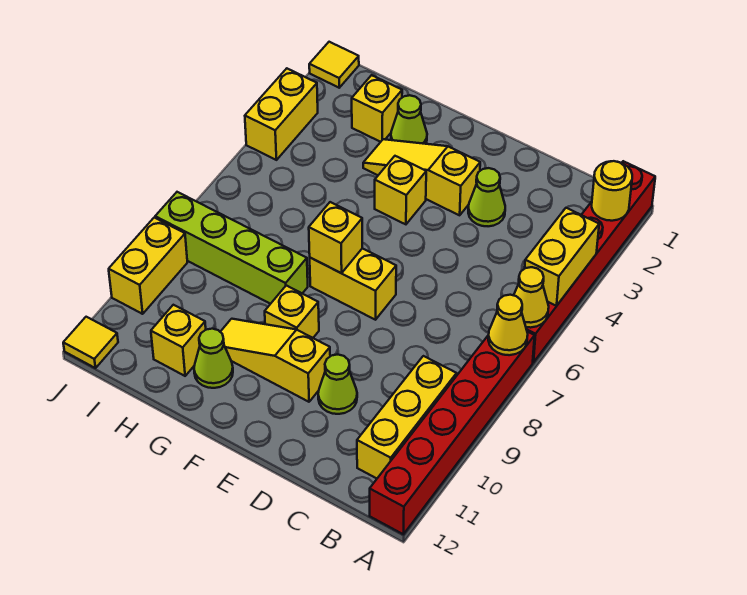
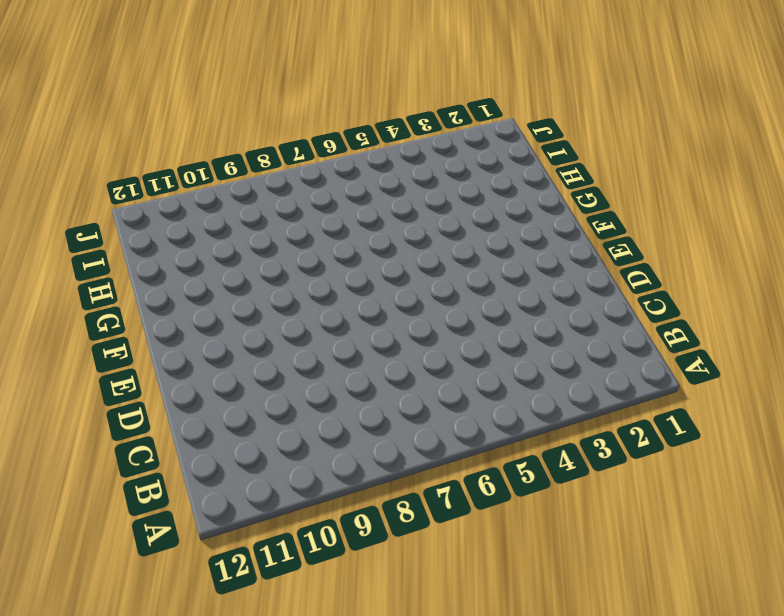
none -> red 1x6 brick [526,161,655,362]
none -> red 1x6 brick [370,332,535,534]
none -> yellow 1x3 brick [357,356,457,478]

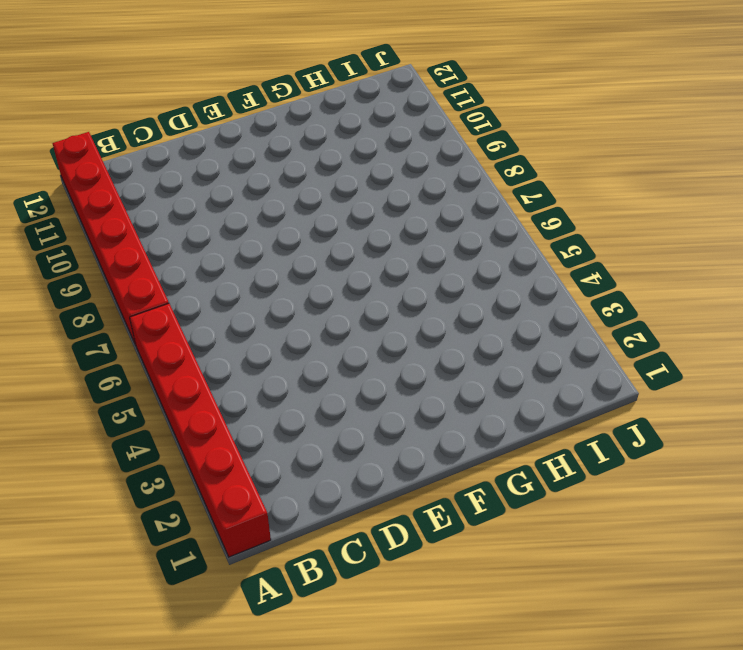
none -> yellow 1x3 brick [357,356,457,478]
none -> lime 1x1 cone [468,168,505,226]
none -> lime 1x1 cone [318,355,357,414]

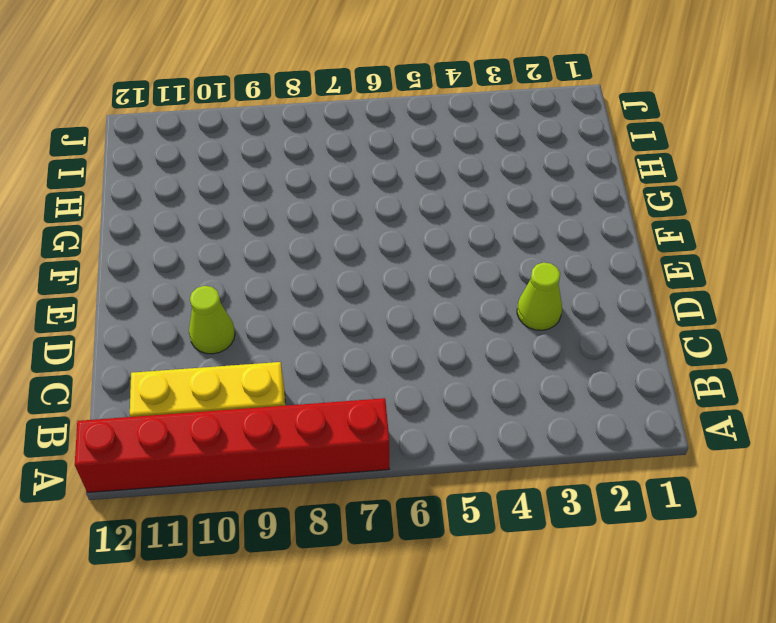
none -> red 1x6 brick [526,161,655,362]
none -> yellow 1x3 slope [363,139,480,215]
none -> yellow 1x2 brick [310,248,396,320]

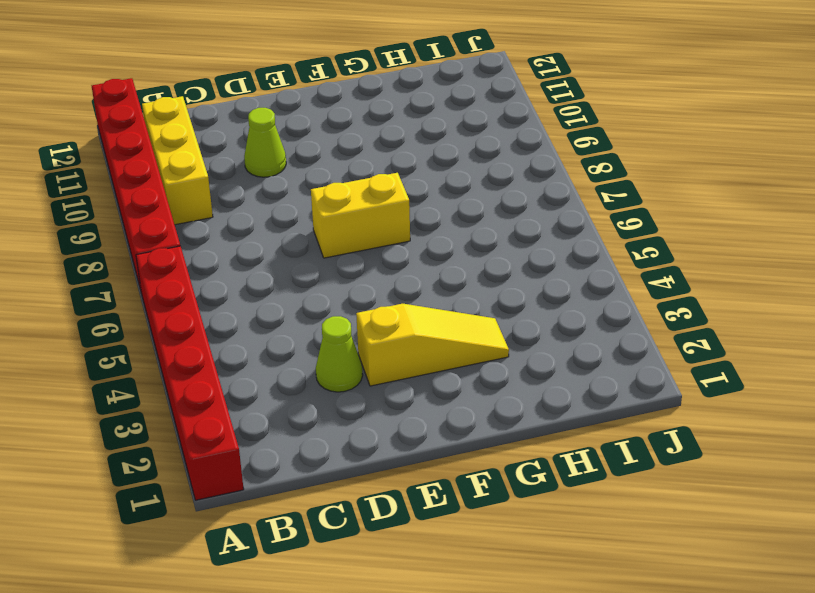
none -> yellow 1x3 slope [221,319,330,402]
none -> yellow 1x1 brick [375,156,426,224]
none -> yellow 1x1 brick [265,285,319,338]

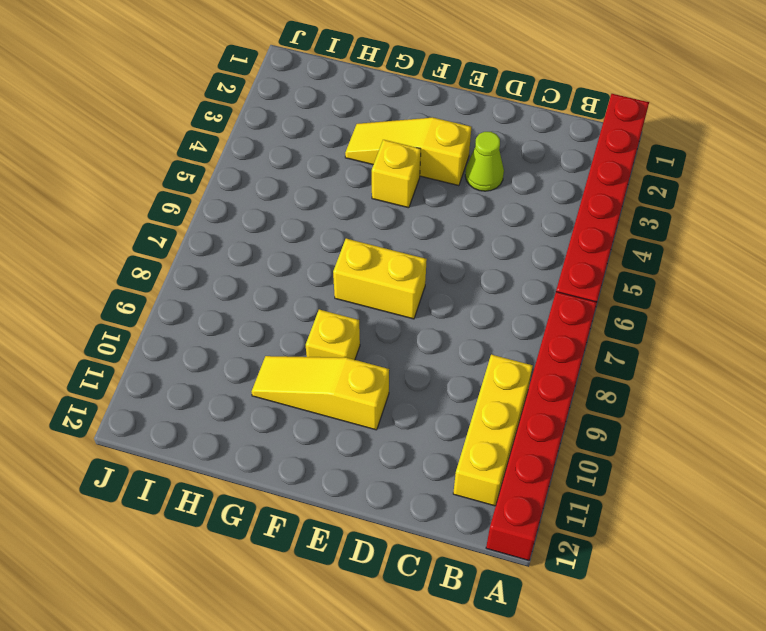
none -> lime 1x1 cone [318,355,357,414]
none -> lime 1x1 cone [391,95,427,144]
none -> lime 1x4 brick [155,192,308,304]

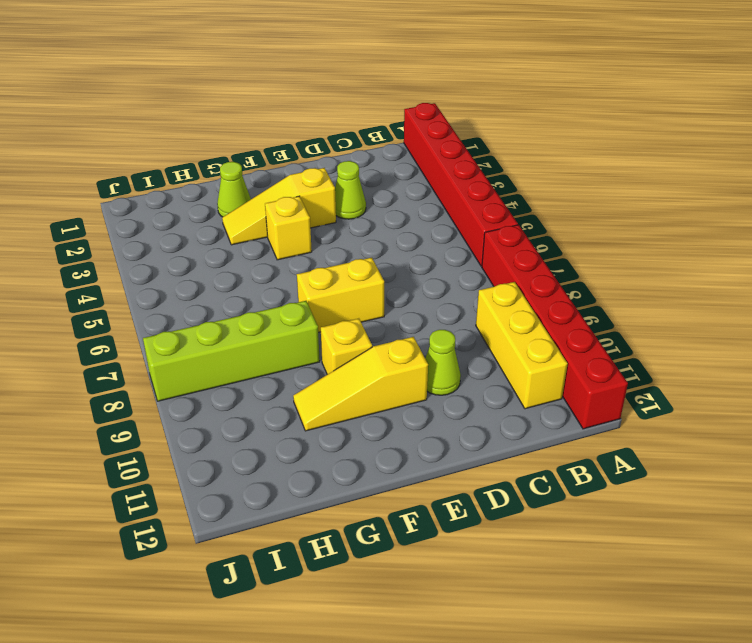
none -> lime 1x1 cone [194,329,233,388]
none -> yellow 1x1 brick [352,75,402,142]
none -> yellow 1x1 brick [151,305,206,376]

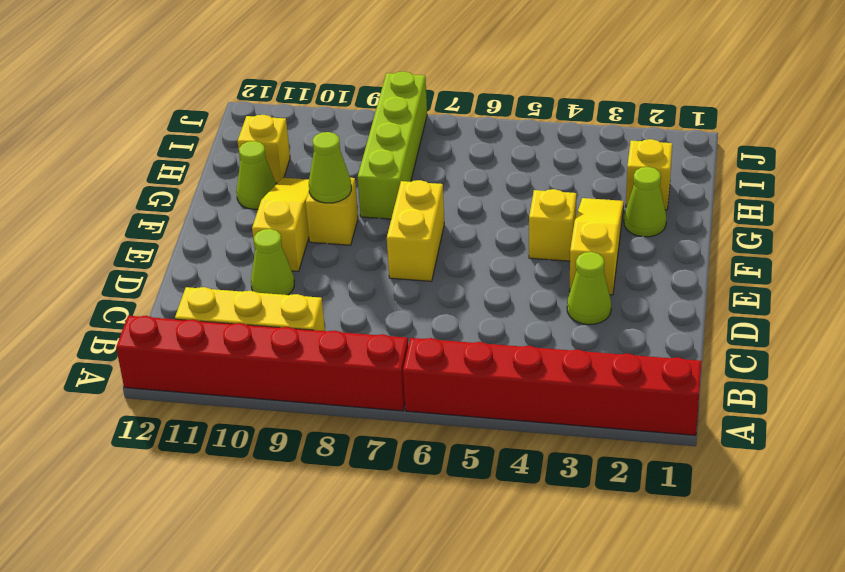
lime 1x1 cone [309,132,351,203] -> none
none -> yellow 1x1 tile [309,42,359,88]
none -> yellow 1x2 brick [245,69,318,160]
none -> yellow 1x2 brick [109,218,187,314]

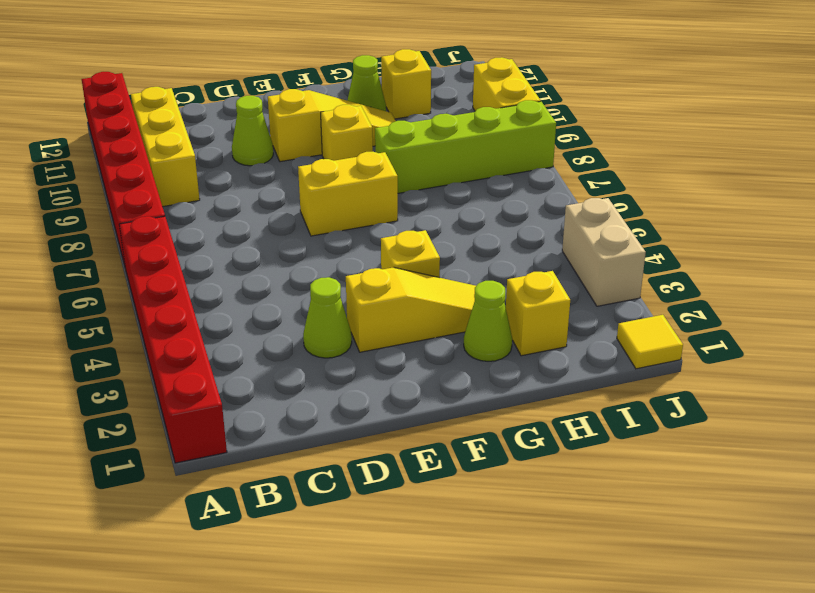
tan 1x2 brick [562,198,646,306] -> yellow 1x2 brick [245,69,318,160]
none -> yellow 1x1 tile [63,317,118,368]
none -> yellow 1x1 round brick [592,161,632,221]
none -> yellow 1x2 brick [525,208,599,306]

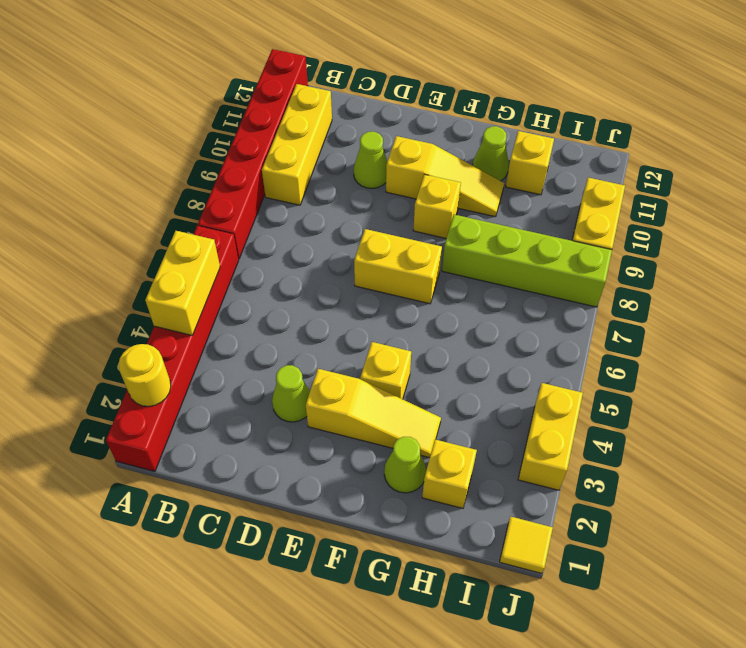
none -> yellow 1x1 tile [63,317,118,368]
none -> yellow 1x1 cone [514,267,549,328]
none -> yellow 1x1 cone [488,295,528,355]

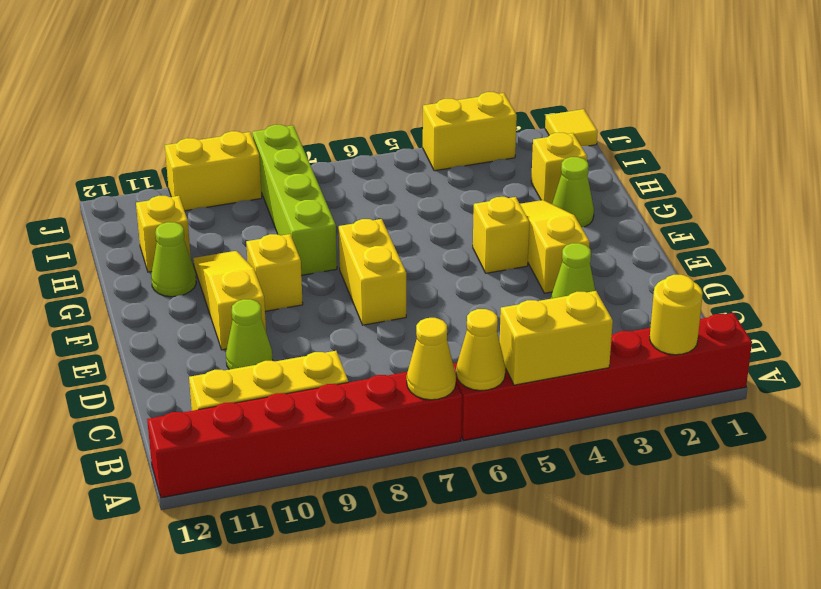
none -> yellow 1x1 tile [63,317,118,368]
none -> yellow 1x1 brick [309,202,362,273]

